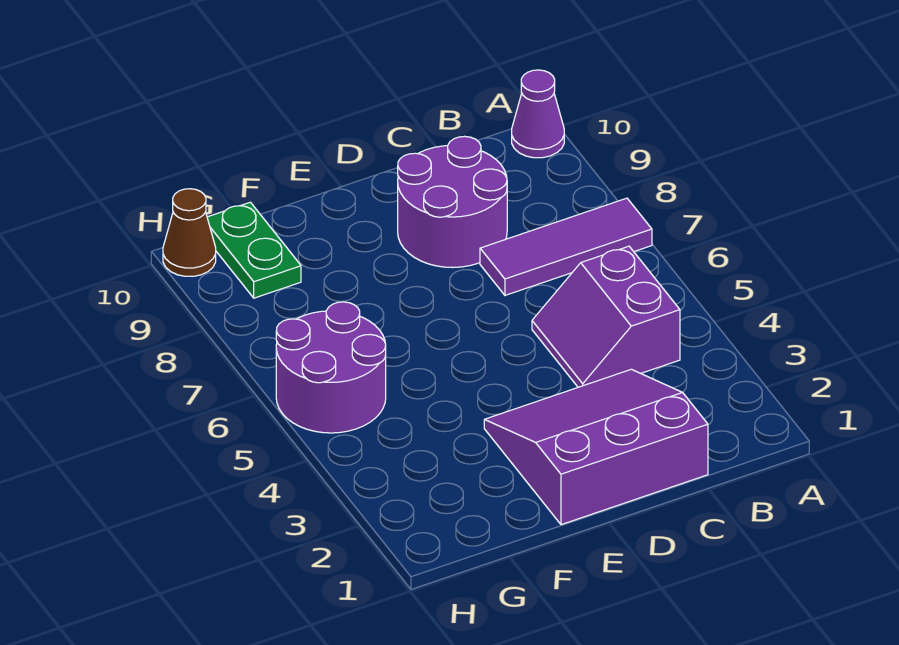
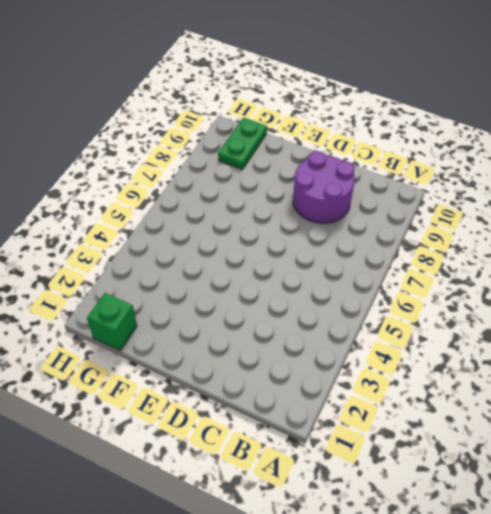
green 1x1 brick [87,293,137,350] -> none
none -> purple 1x3 tile [480,198,652,295]
none -> purple 1x1 cone [512,70,564,158]

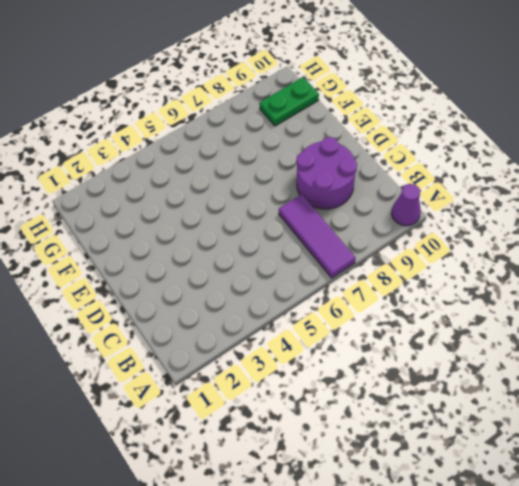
none -> purple 2x2 slope [532,246,680,387]
none -> purple 3x3 slope [484,369,708,525]

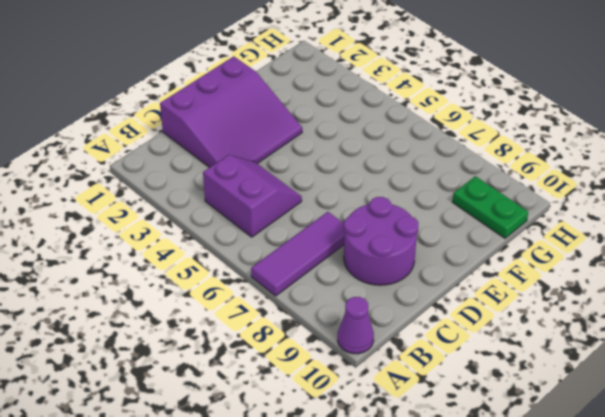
none -> purple 2x2 round brick [276,302,386,433]
none -> brown 1x1 cone [163,189,216,276]

